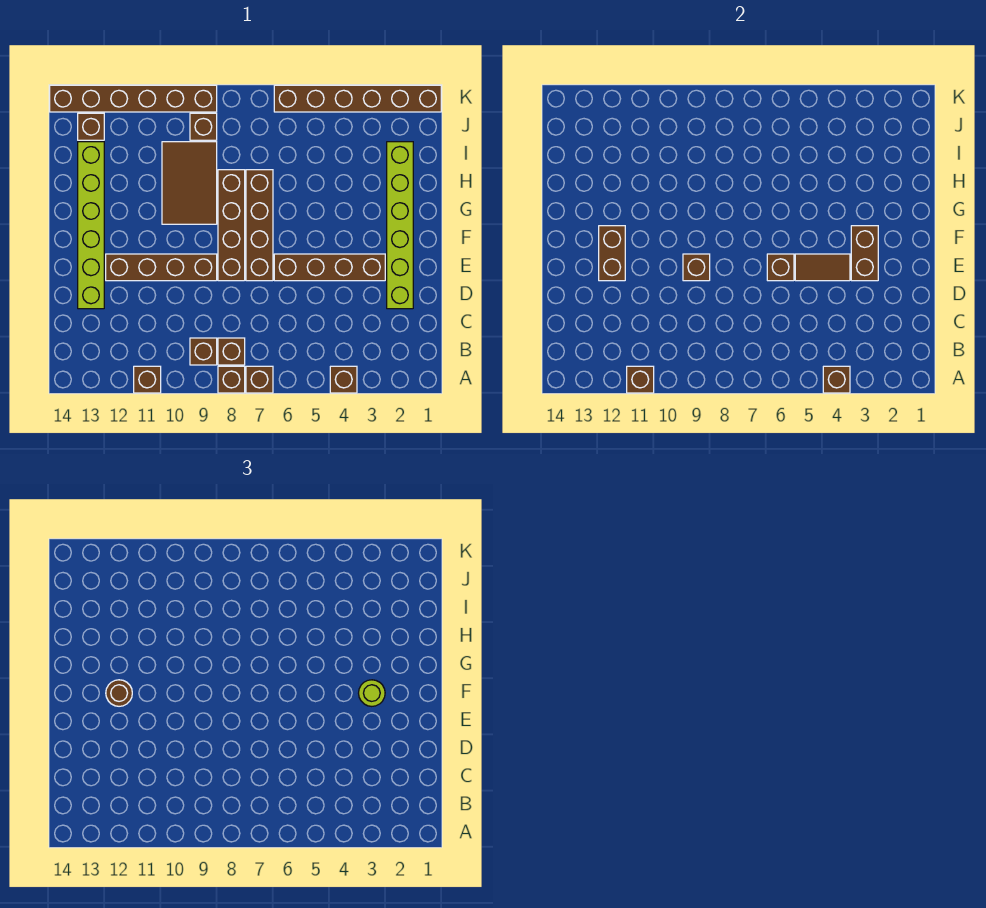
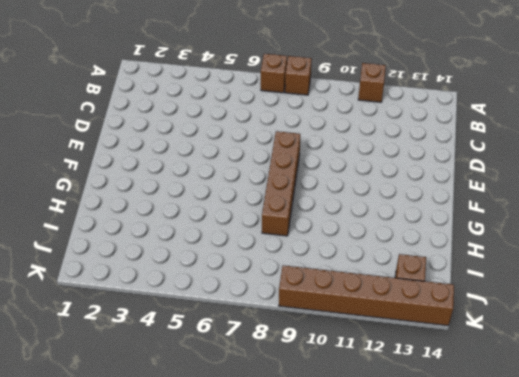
none -> brown 1x1 brick [330,366,357,393]
none -> brown 1x1 brick [218,338,245,365]
none -> brown 1x1 brick [190,338,217,365]

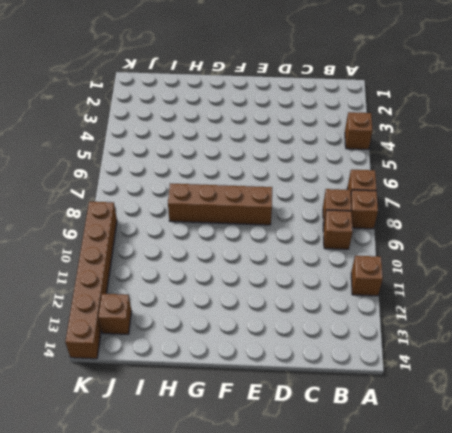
none -> lime 1x6 brick [387,142,413,309]
none -> lime 1x6 brick [78,142,104,309]
none -> brown 1x4 brick [274,254,385,281]

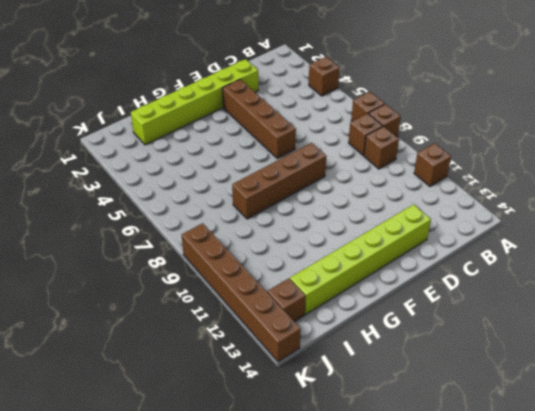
none -> brown 1x4 brick [246,170,273,281]
none -> brown 1x4 brick [106,254,217,281]
none -> brown 2x3 tile [162,142,217,224]

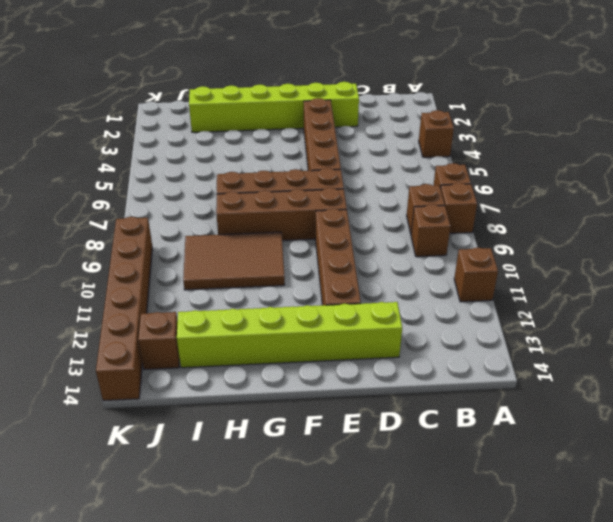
none -> brown 1x1 brick [190,113,217,140]
none -> brown 1x6 brick [274,85,441,112]
none -> brown 1x1 brick [823,366,850,393]

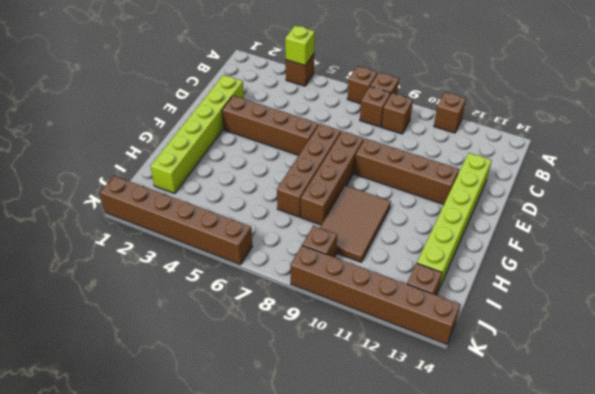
lime 1x1 brick [285,26,315,65] -> brown 1x1 brick [823,366,850,393]
none -> brown 1x1 brick [627,366,654,393]
none -> brown 1x2 brick [851,226,878,281]
none -> brown 1x2 tile [795,254,850,281]

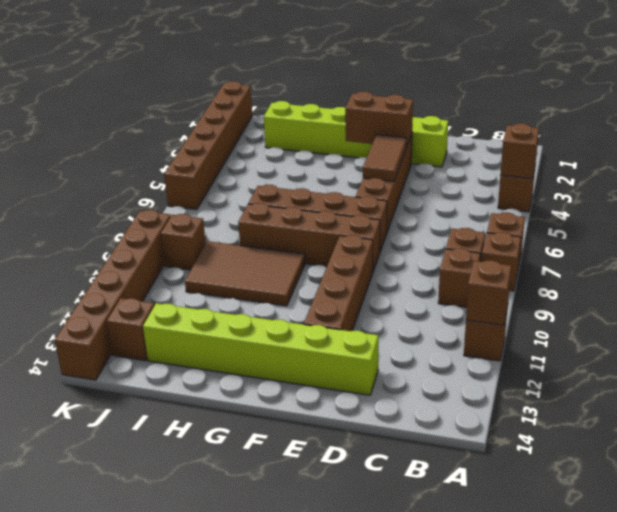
none -> brown 1x1 brick [767,254,794,281]
none -> brown 1x1 brick [683,254,710,281]
none -> brown 1x2 brick [599,226,625,281]

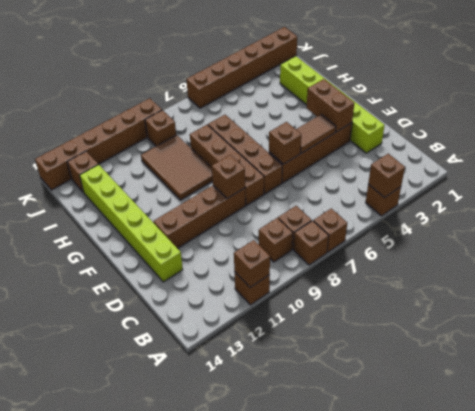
none -> brown 1x2 brick [599,226,625,281]
none -> lime 1x1 round brick [359,680,385,706]
none -> brown 1x1 round brick [106,680,132,706]

